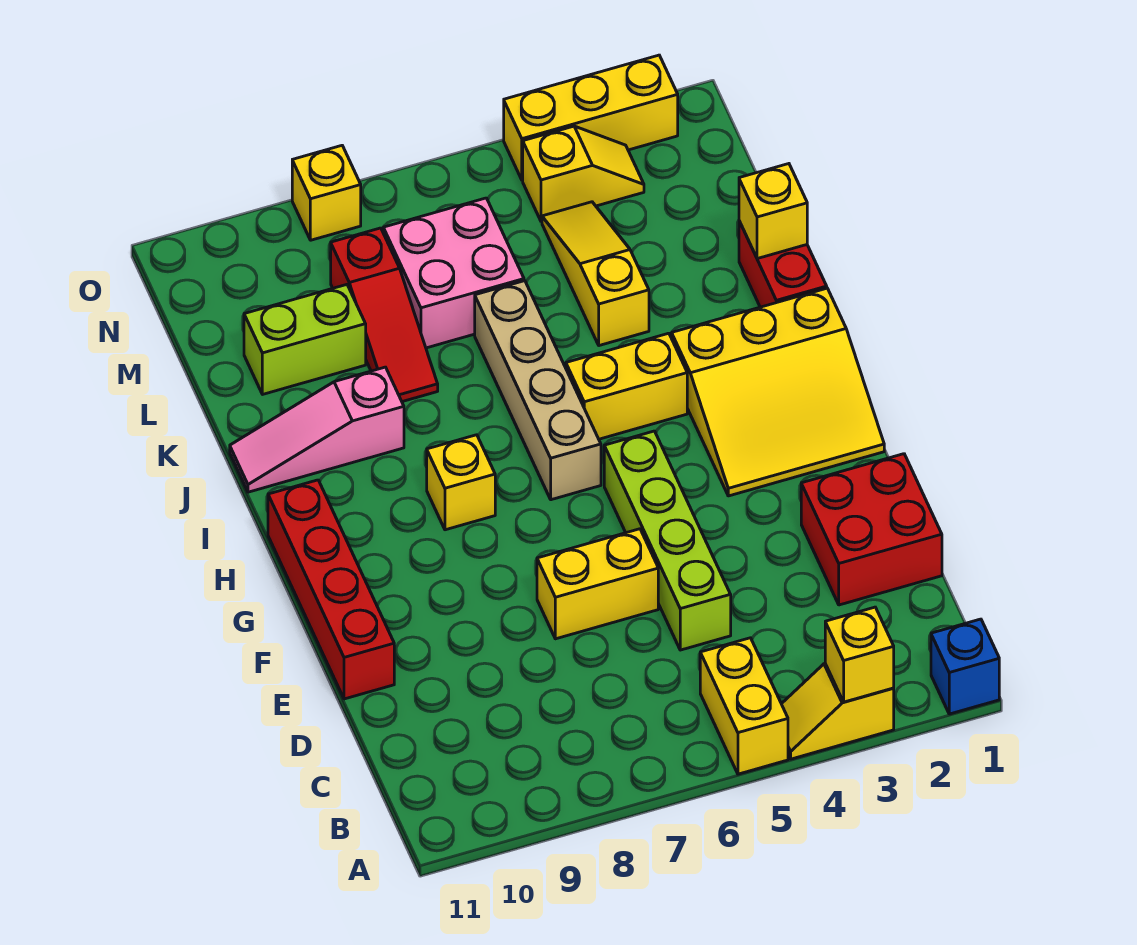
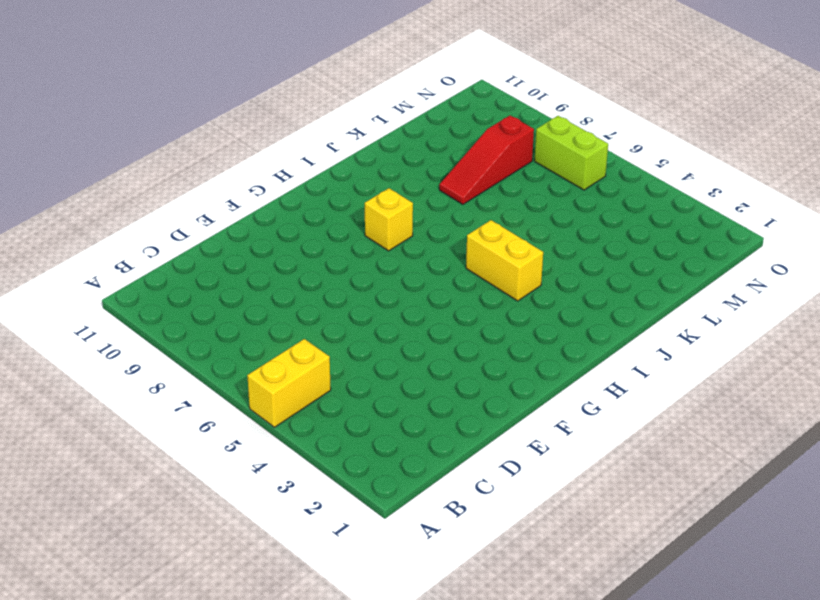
lime 1x2 brick [534,116,608,190] -> lime 1x2 brick moved to [244,285,366,394]
none -> blue 1x1 brick [931,619,999,714]
none -> yellow 1x2 slope [781,663,894,759]
none -> red 2x2 brick [801,454,942,605]

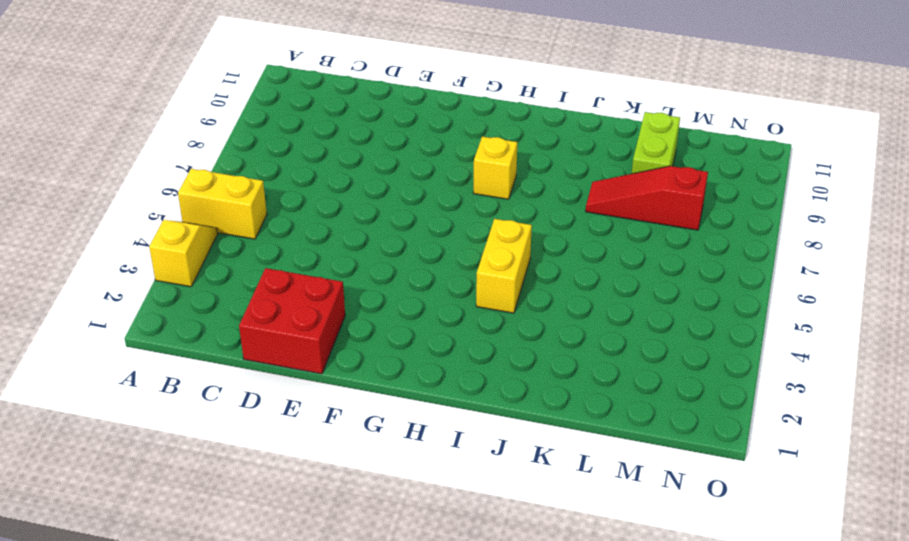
none -> blue 1x1 brick [931,619,999,714]
none -> lime 1x4 brick [604,431,731,650]
none -> yellow 1x2 brick [537,529,658,639]

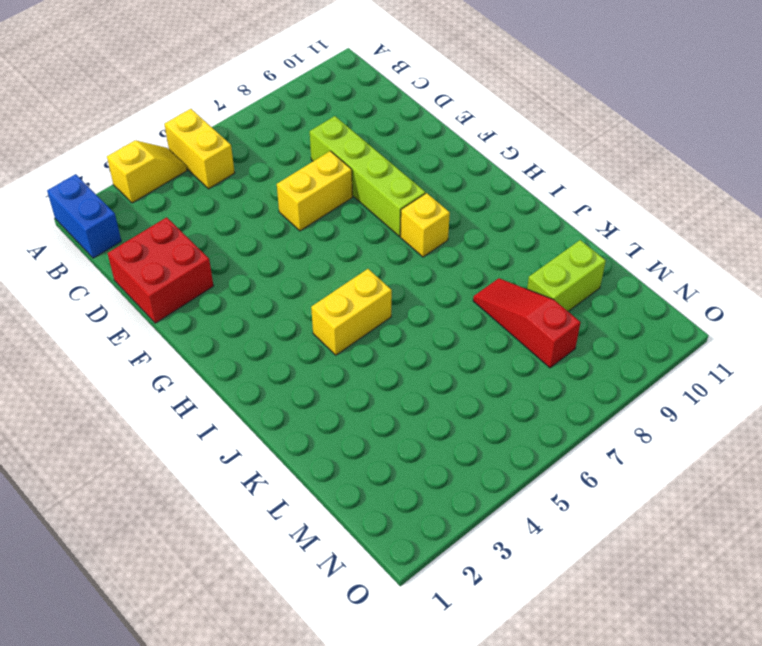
blue 1x2 brick [47,174,121,258] -> blue 1x1 brick [931,619,999,714]
lime 1x4 brick [310,116,425,236] -> lime 1x4 brick moved to [604,431,731,650]
none -> red 1x4 brick [268,480,394,699]
none -> yellow 3x3 slope [672,288,884,496]
none -> tan 1x4 brick [475,281,601,500]

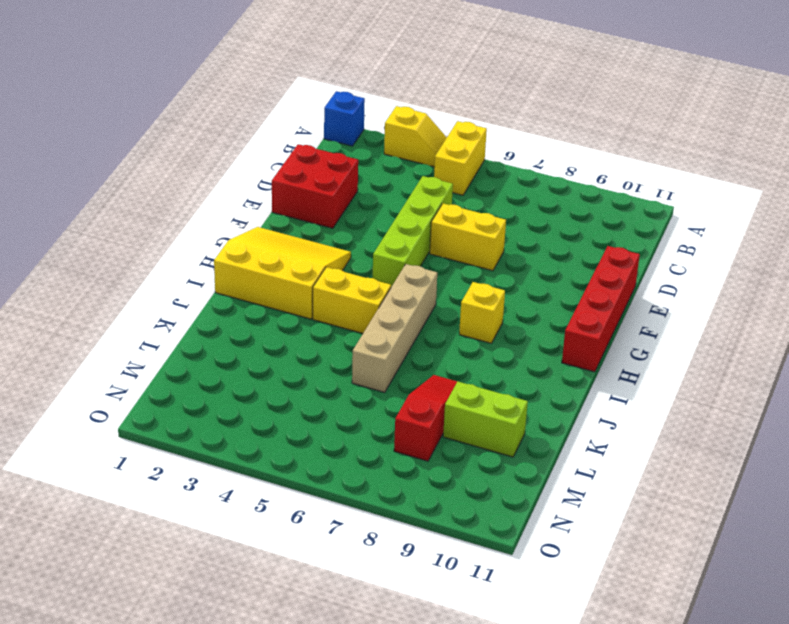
none -> red 1x2 brick [739,221,827,307]
none -> pink 1x3 slope [230,367,404,492]
none -> yellow 1x3 slope [542,202,649,346]

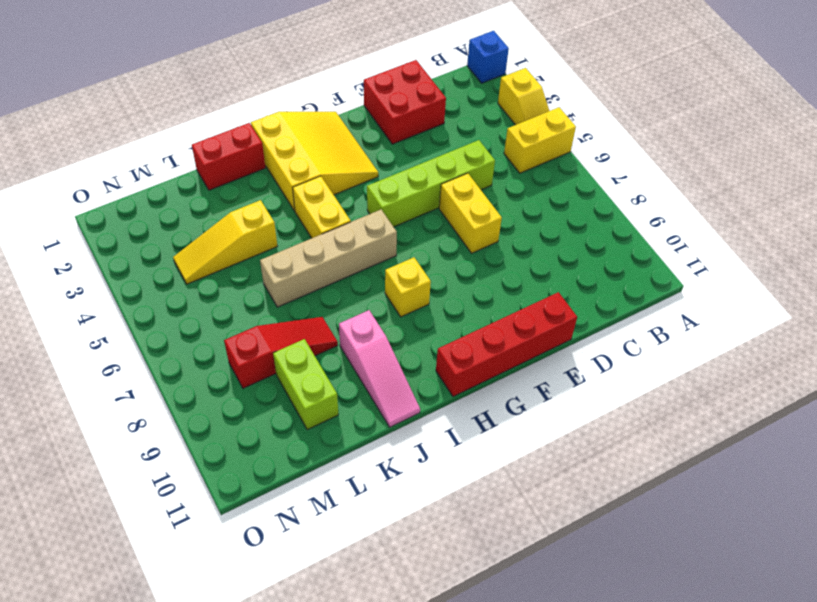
none -> pink 2x2 brick [383,198,524,348]
none -> yellow 1x2 slope [523,126,644,222]
none -> yellow 1x3 brick [504,55,678,180]

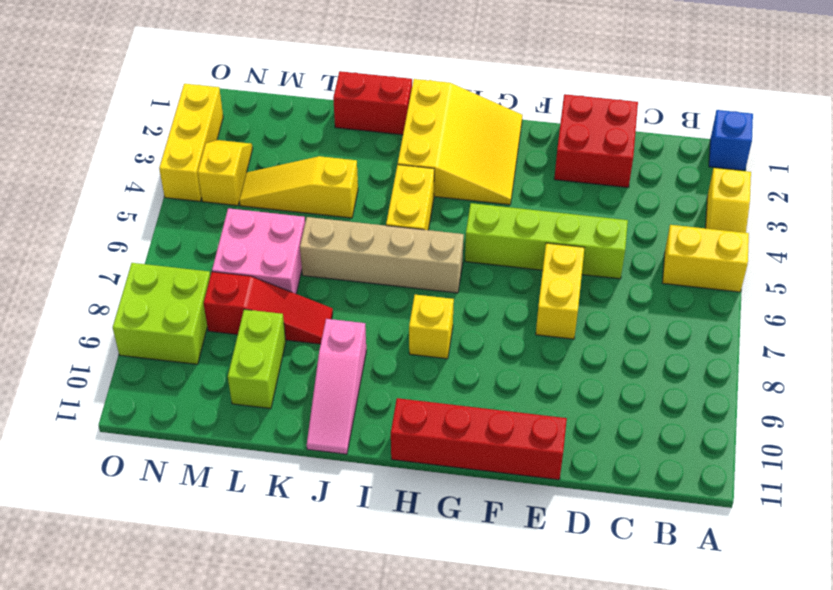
lime 2x2 brick [113,263,210,364] -> yellow 1x1 brick [292,146,361,240]
none -> yellow 1x1 brick [825,607,894,702]
none -> yellow 1x1 brick [739,164,807,259]

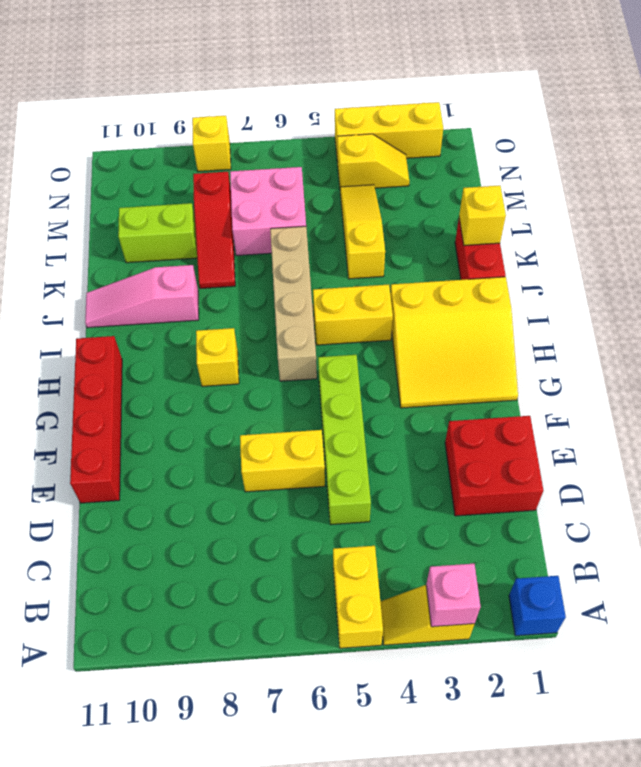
pink 1x1 brick [426,564,481,627] -> yellow 1x1 brick [825,607,894,702]

